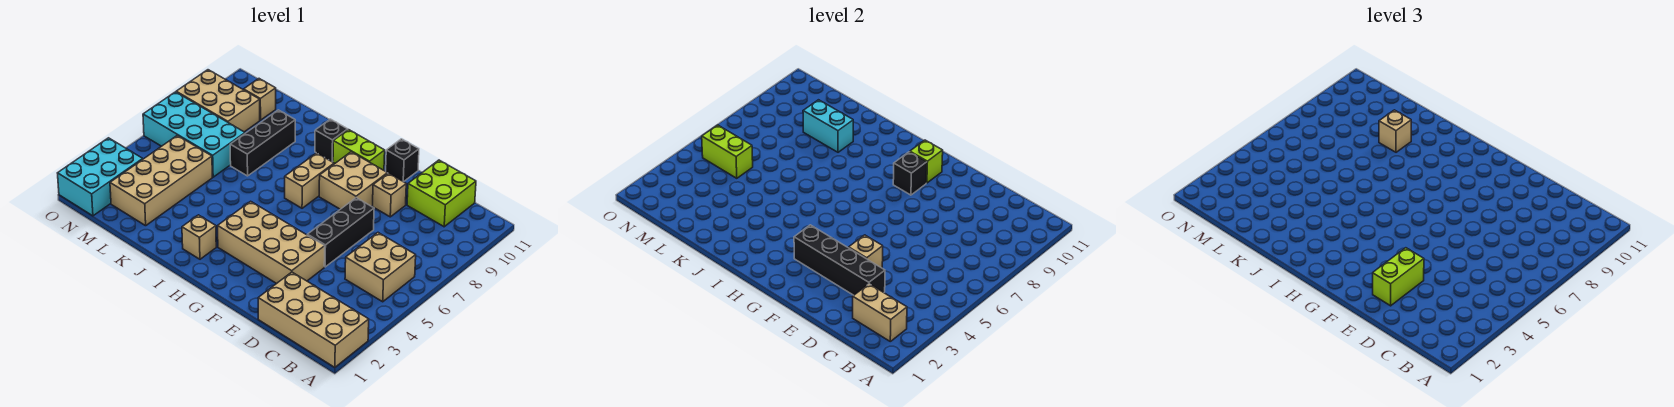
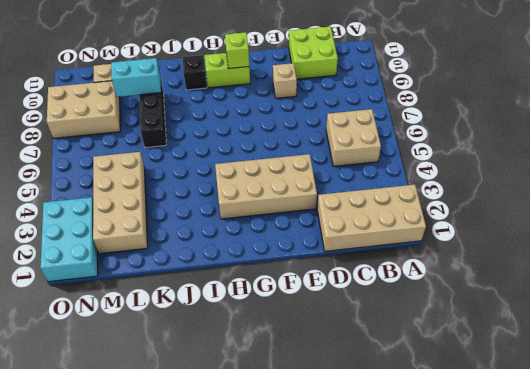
none -> black 1x3 brick [307,198,374,267]
none -> tan 2x2 brick [319,152,387,209]
none -> black 1x1 brick [386,139,419,182]

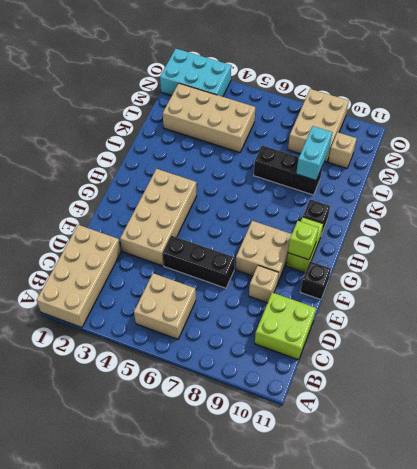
none -> tan 1x2 brick [285,153,334,208]
none -> tan 1x1 brick [182,215,216,259]
none -> cyan 2x4 brick [143,92,245,177]

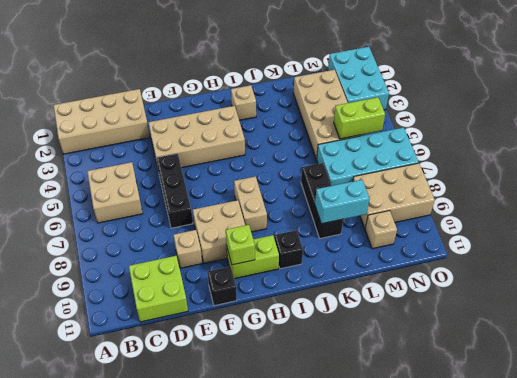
none -> tan 1x2 brick [853,284,907,341]
none -> black 1x4 brick [794,225,885,295]
none -> tan 1x1 brick [849,235,883,268]

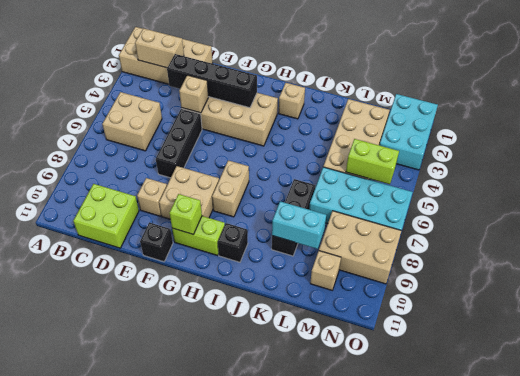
none -> black 1x1 brick [893,152,927,195]
none -> lime 1x2 brick [1373,248,1424,306]
none -> tan 1x1 brick [1379,110,1411,152]

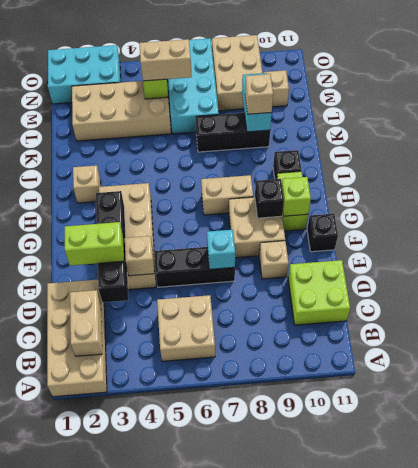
cyan 1x1 brick [207,230,235,269] -> none
tan 1x2 brick [139,39,192,81] -> none

